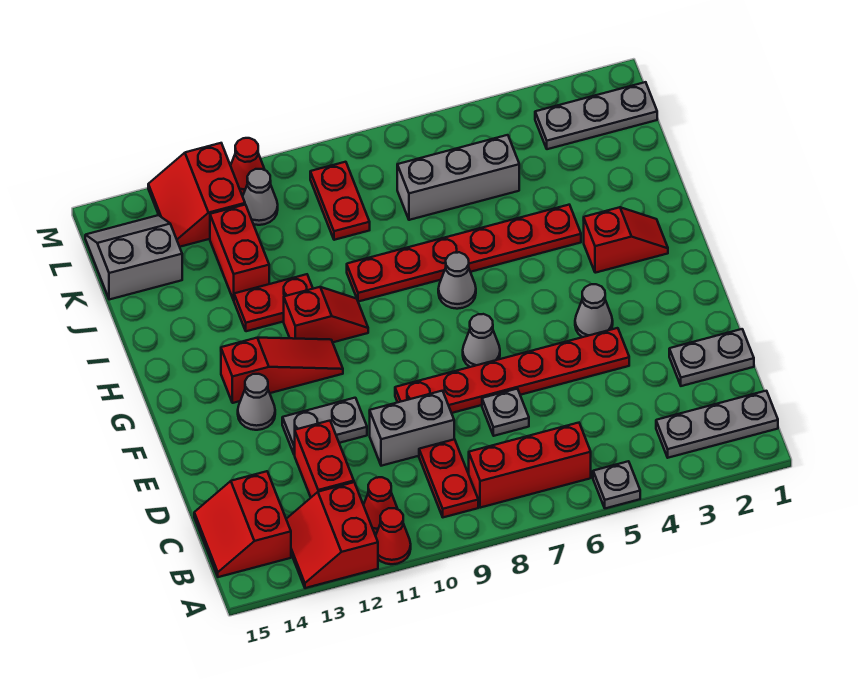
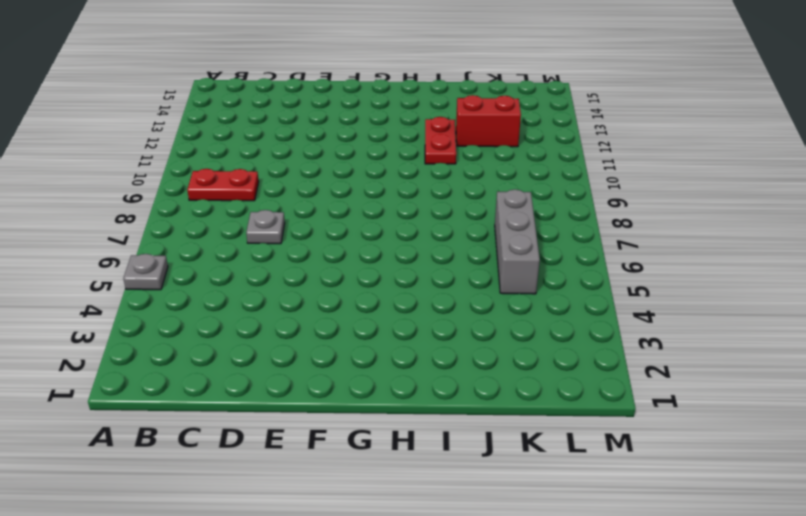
none -> red 1x1 cone [376,508,411,564]
none -> red 2x2 slope [286,482,378,588]
none -> grey 1x3 plate [656,391,778,458]
none -> red 1x3 brick [469,423,591,508]

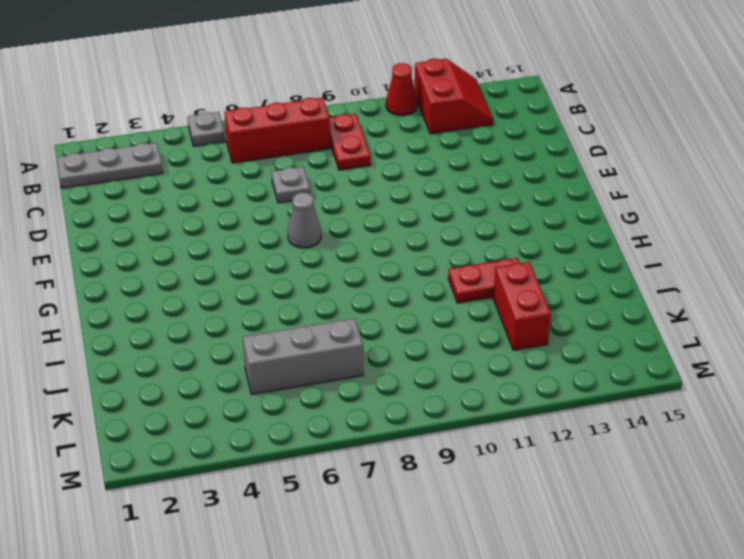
none -> red 1x1 cone [364,477,397,533]
none -> red 2x2 slope [194,471,291,577]
none -> red 1x2 brick [295,421,354,497]
none -> grey 1x2 plate [669,329,754,386]

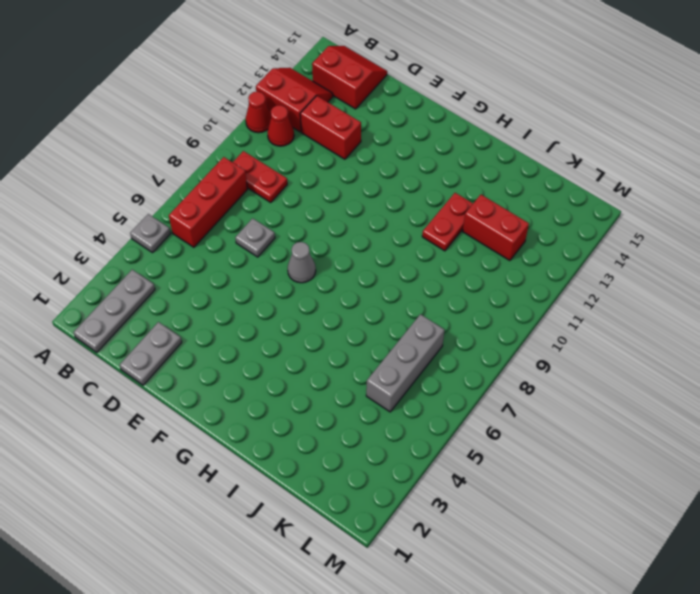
none -> grey 1x2 brick [370,391,454,466]
none -> red 1x6 plate [395,328,629,413]
none -> grey 1x2 plate [282,398,367,455]
none -> grey 1x1 cone [575,284,613,337]

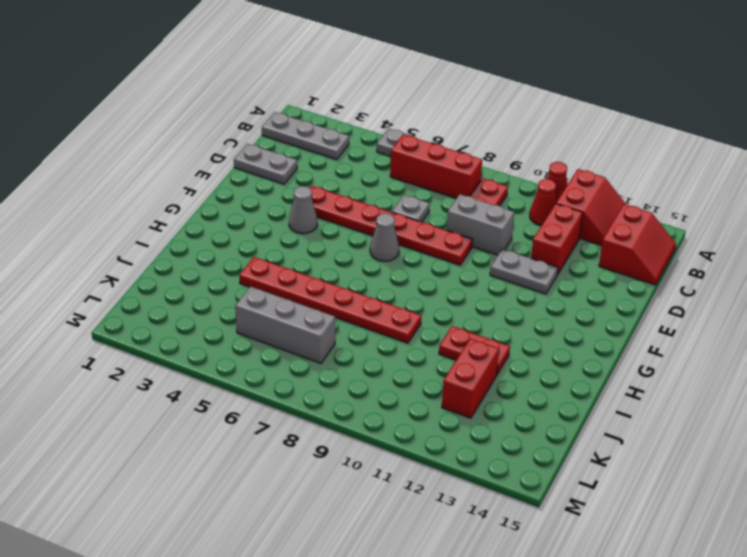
none -> grey 1x1 cone [238,374,275,430]
none -> red 1x3 slope [221,338,343,403]
none -> red 1x2 slope [584,207,668,273]
none -> grey 1x1 cone [438,252,476,309]

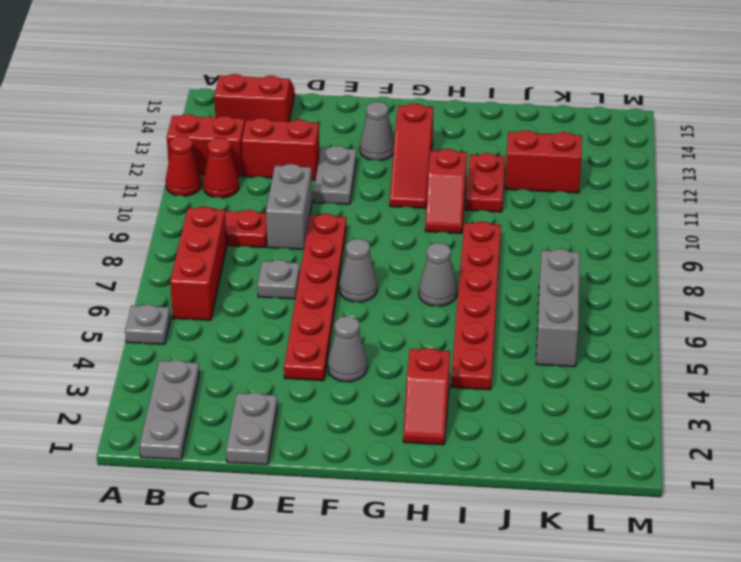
none -> red 1x2 plate [310,162,370,240]
none -> grey 2x2 slope [85,215,182,300]
none -> grey 1x3 plate [535,82,657,149]
none -> grey 1x1 cone [243,169,278,225]

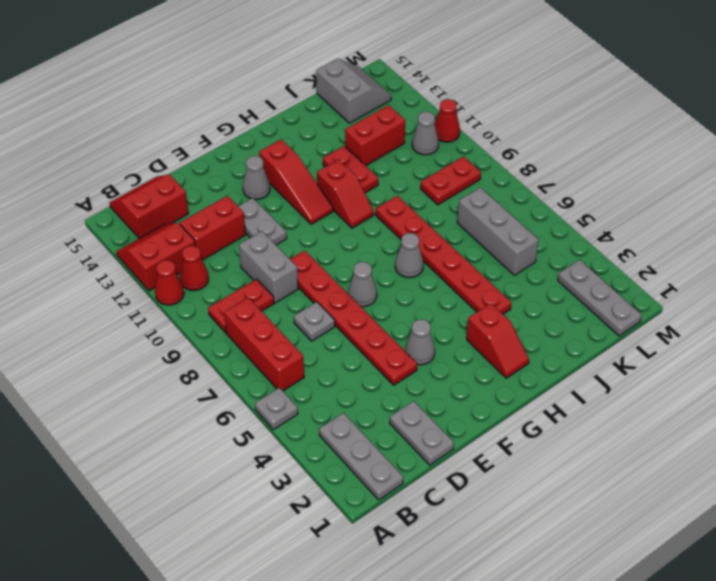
none -> red 2x2 slope [148,143,245,247]

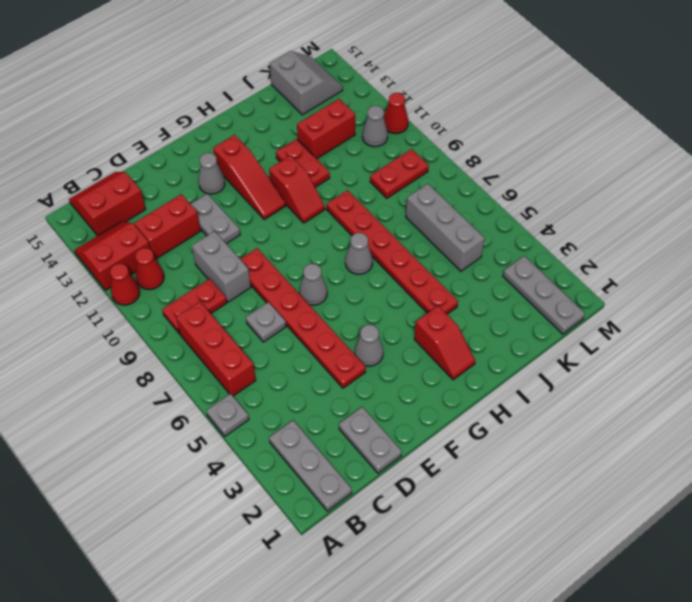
none -> red 2x2 slope [148,143,245,247]

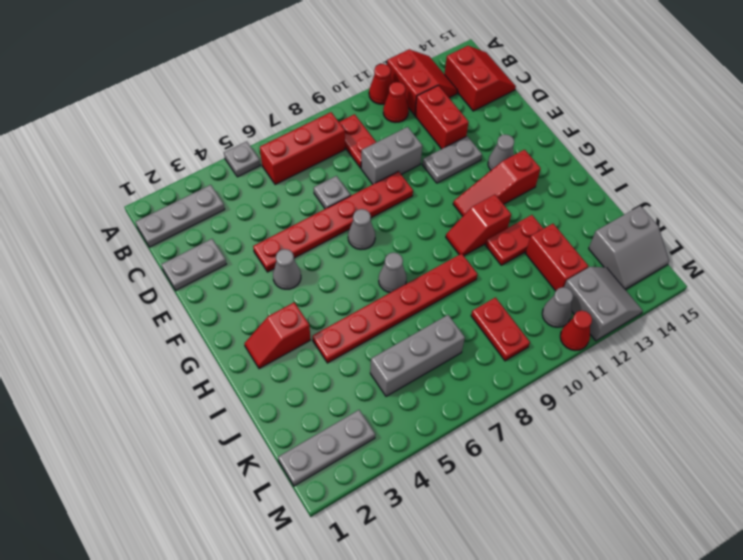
grey 2x2 slope [564,267,643,341] -> red 2x2 slope [148,143,245,247]

